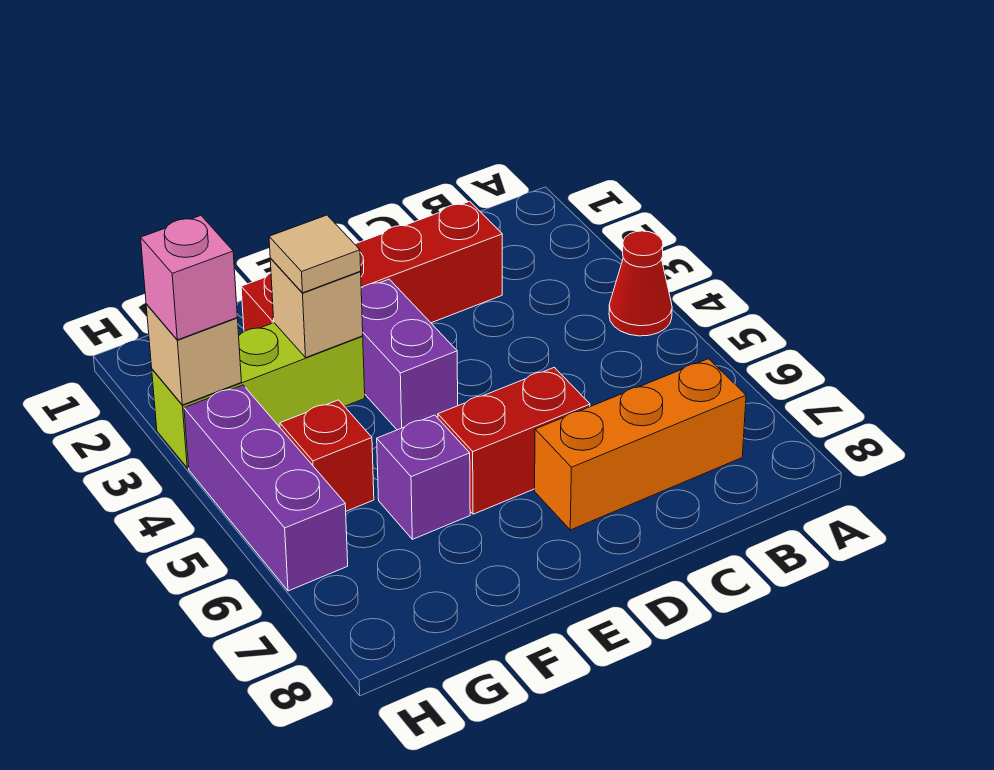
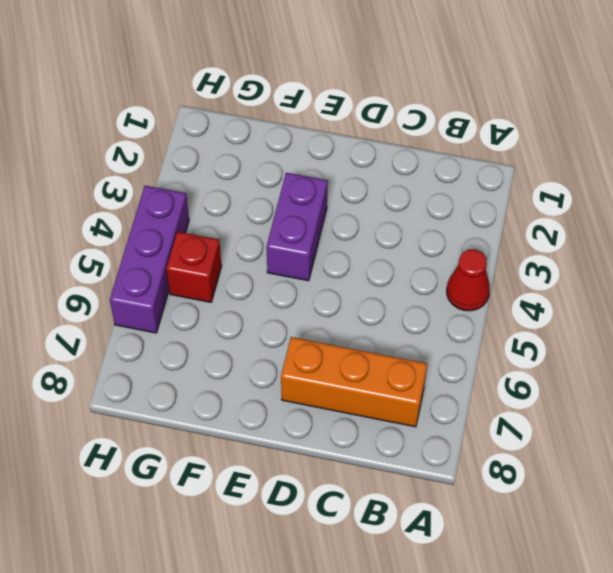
none -> red 1x4 brick [241,201,502,331]
none -> red 1x2 brick [438,367,590,514]
none -> lime 1x3 brick [152,323,365,468]

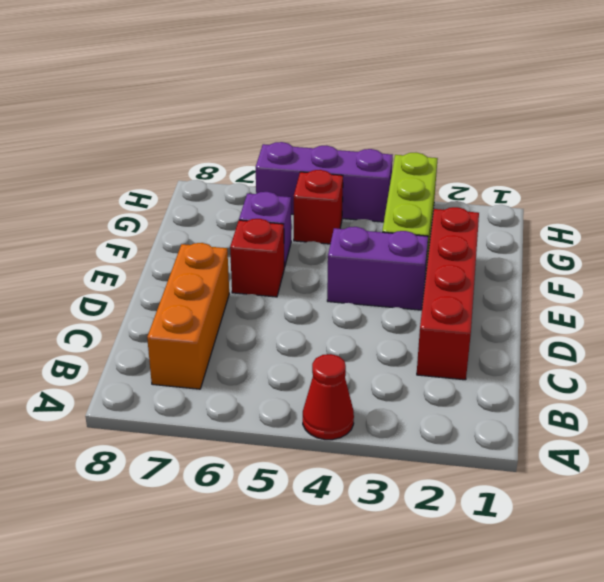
red 1x1 brick [230,219,284,297] -> red 1x2 brick [438,367,590,514]
none -> tan 1x1 brick [270,259,363,357]
none -> tan 1x1 brick [146,304,241,405]
none -> tan 1x1 tile [269,215,361,293]

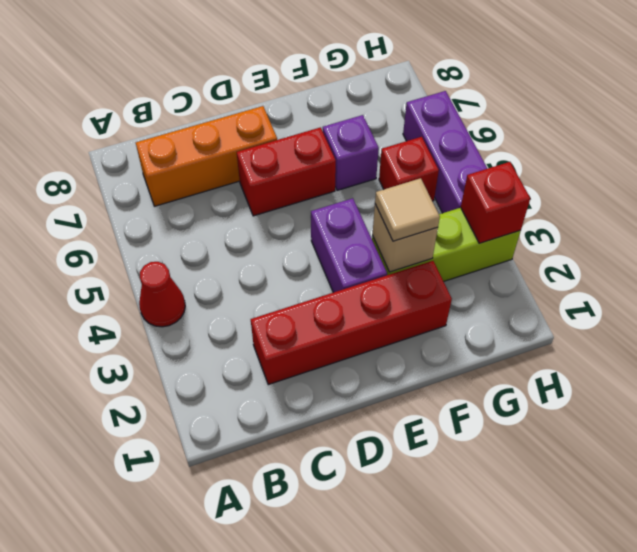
red 1x1 brick [461,162,530,243] -> tan 1x1 brick [146,304,241,405]
none -> pink 1x1 brick [141,216,237,340]

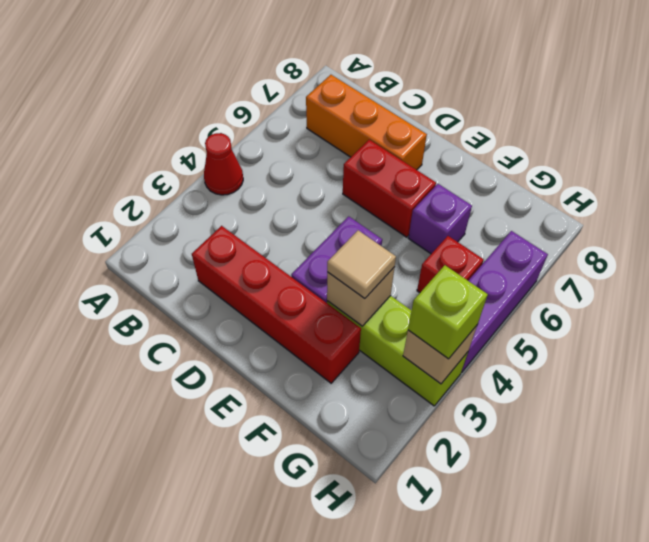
lime 1x1 brick [408,265,488,359] -> pink 1x1 brick [141,216,237,340]

